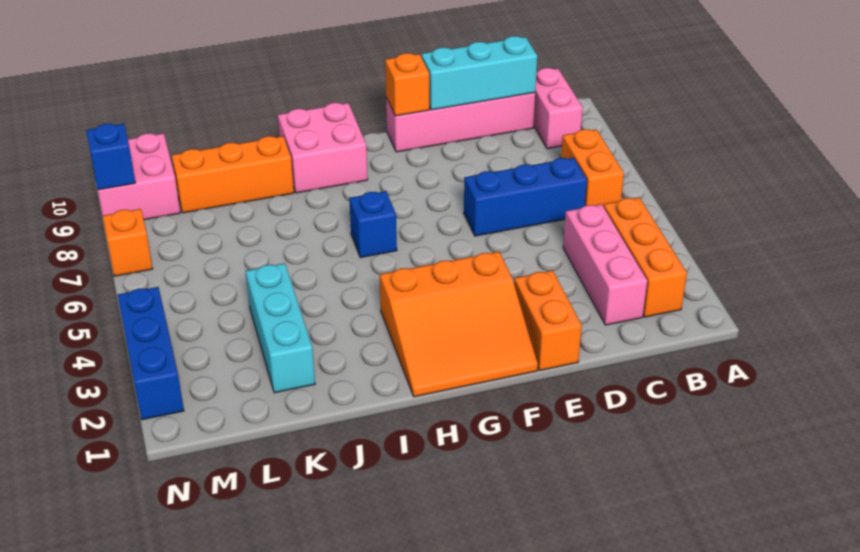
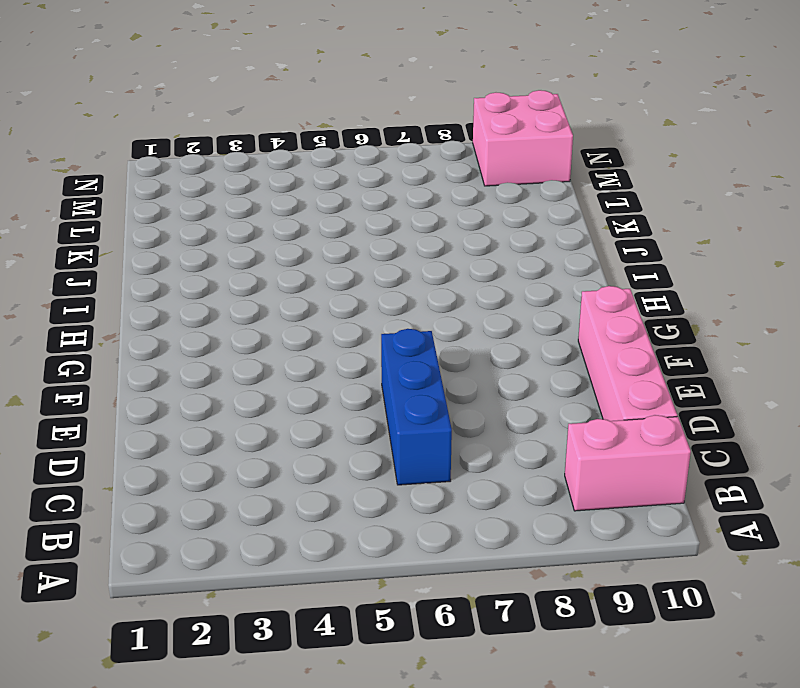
none -> orange 1x3 brick [603,198,687,317]
none -> orange 1x2 brick [561,129,624,206]
none -> pink 1x3 brick [563,204,647,325]

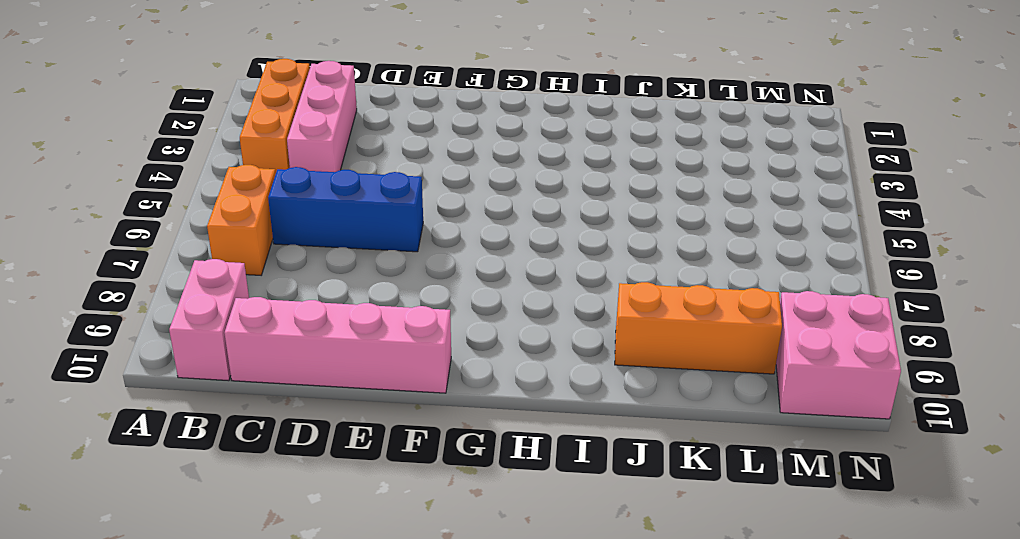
none -> orange 1x2 brick [514,270,582,370]
none -> orange 3x3 slope [380,252,538,397]
none -> blue 1x1 brick [349,191,397,258]

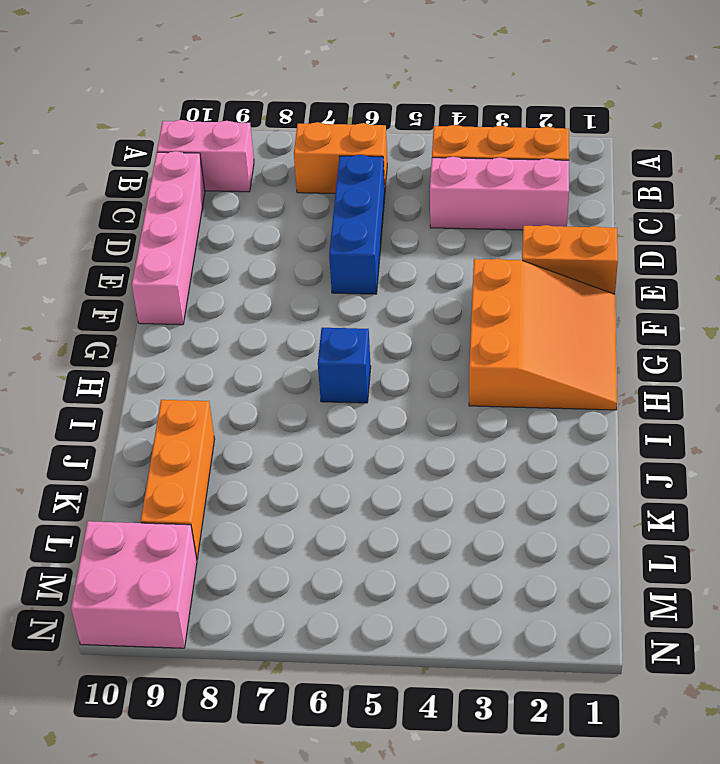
none -> pink 2x2 brick [278,103,368,193]
none -> cyan 1x3 brick [246,263,315,393]
none -> blue 1x3 brick [118,287,184,420]

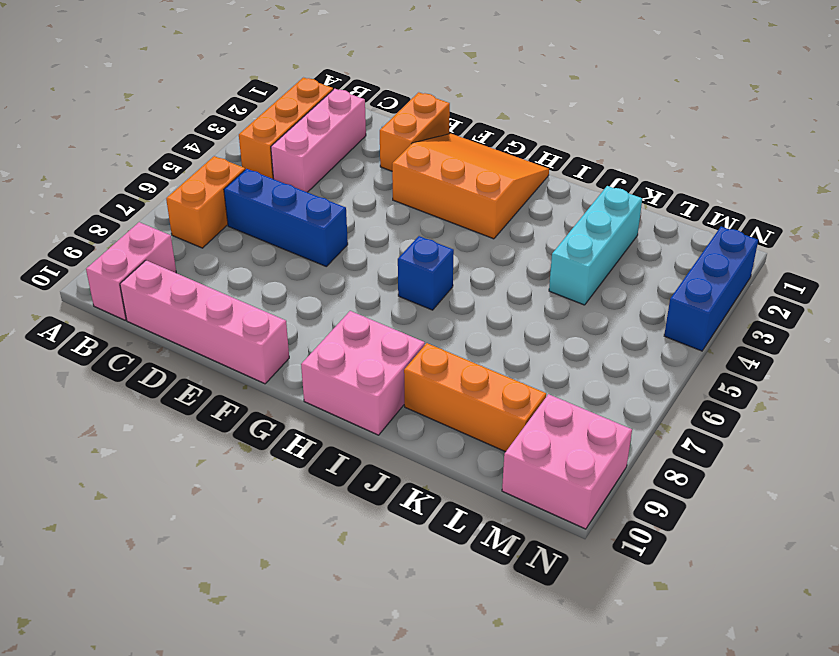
none -> orange 1x1 brick [103,209,153,276]
none -> cyan 1x3 brick [421,36,537,110]
none -> orange 1x1 brick [385,53,430,116]

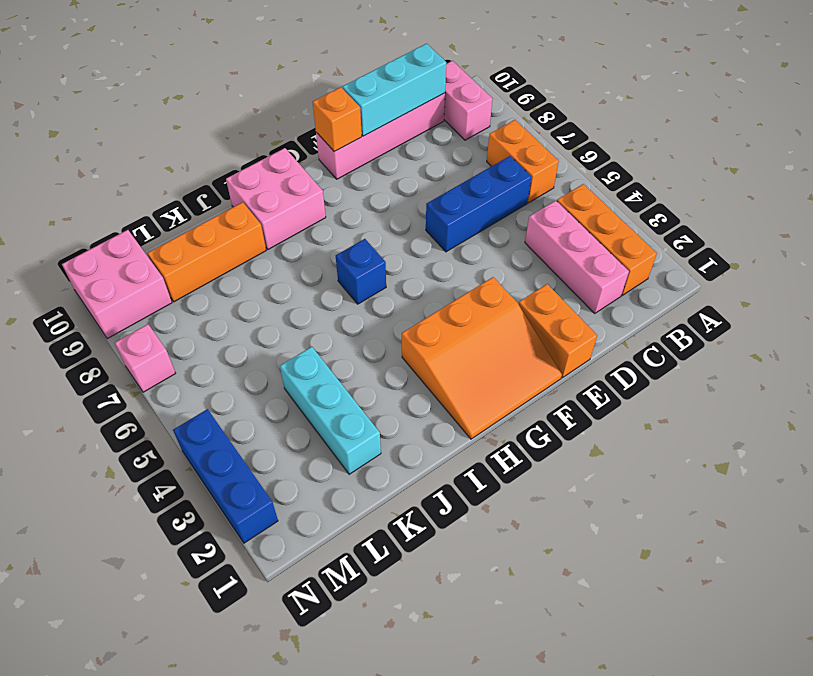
pink 1x1 brick [115,324,176,392] -> orange 1x1 brick [103,209,153,276]
none -> blue 1x1 brick [86,124,135,190]

